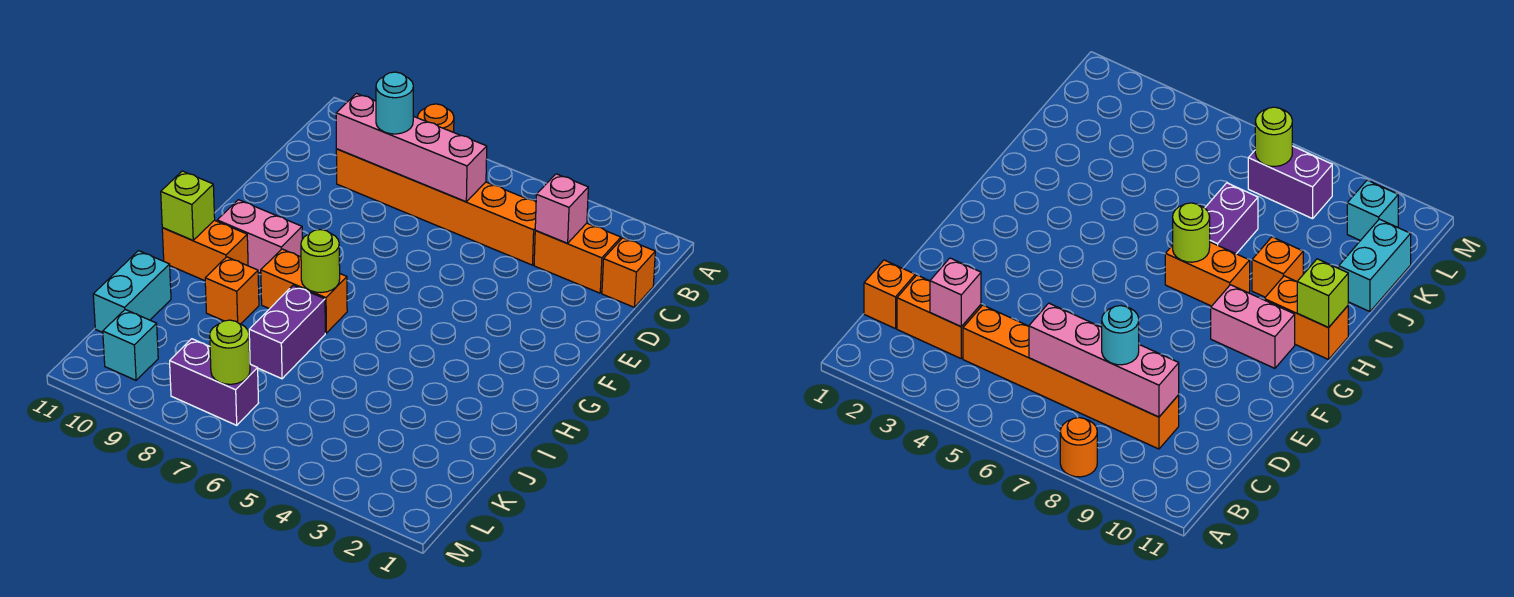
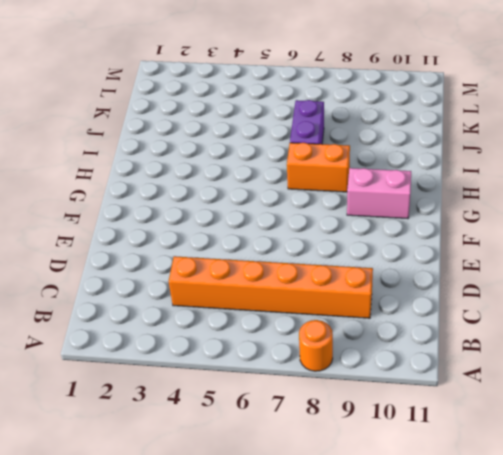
none -> orange 1x1 brick [602,238,655,307]
none -> orange 1x2 brick [534,223,621,293]
none -> orange 1x2 brick [162,220,248,281]

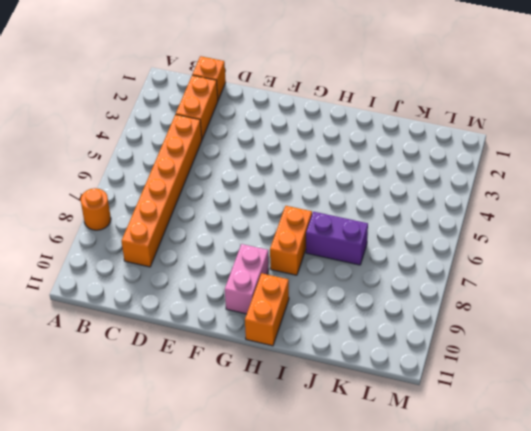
none -> orange 1x1 brick [205,257,259,324]
none -> cyan 1x2 brick [93,251,171,332]
none -> purple 1x2 brick [170,339,258,425]

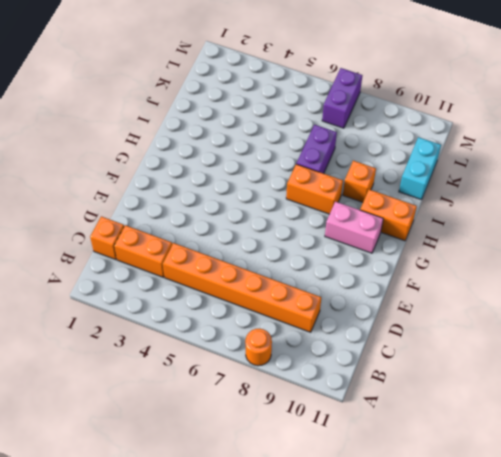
purple 1x2 brick [322,68,362,128] -> purple 1x2 brick turned to [170,339,258,425]
none -> cyan 1x1 brick [103,310,158,380]
none -> pink 1x1 brick [535,174,588,243]
none -> pink 1x4 brick [336,93,487,202]

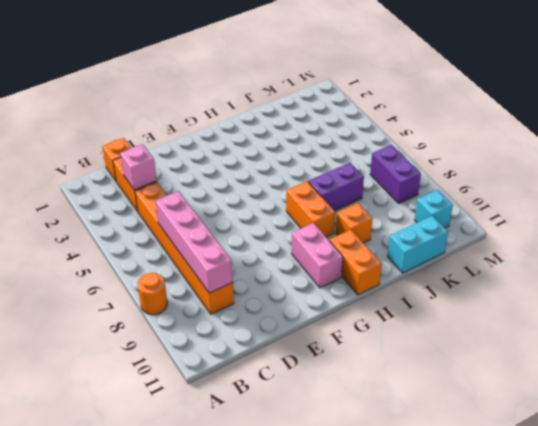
none -> lime 1x1 round brick [301,230,340,293]
none -> lime 1x1 brick [161,171,215,240]
none -> lime 1x1 round brick [210,320,250,384]

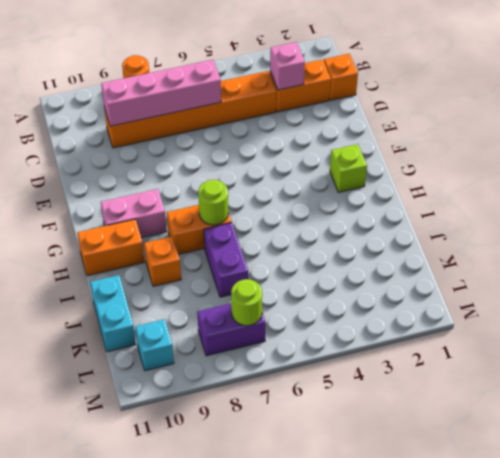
lime 1x1 brick [330,144,367,192] -> lime 1x1 brick moved to [161,171,215,240]
none -> cyan 1x1 round brick [376,72,413,134]

